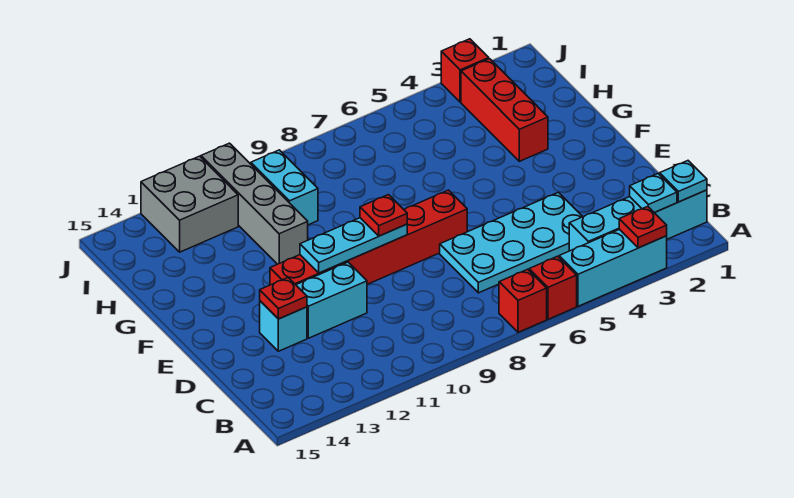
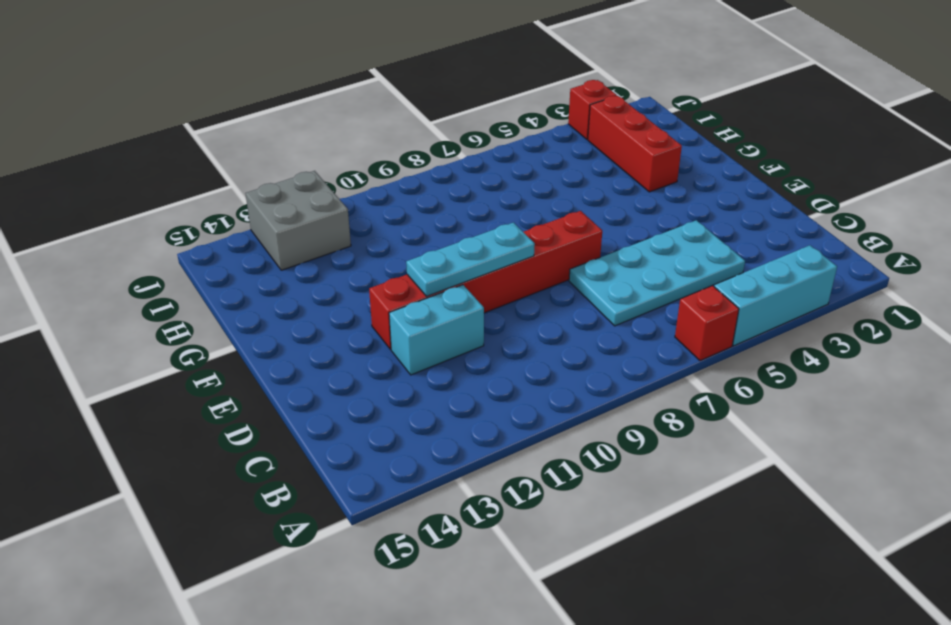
none -> red 1x1 brick [499,269,547,332]
none -> cyan 1x4 brick [569,190,707,251]
none -> cyan 1x1 brick [260,301,307,351]

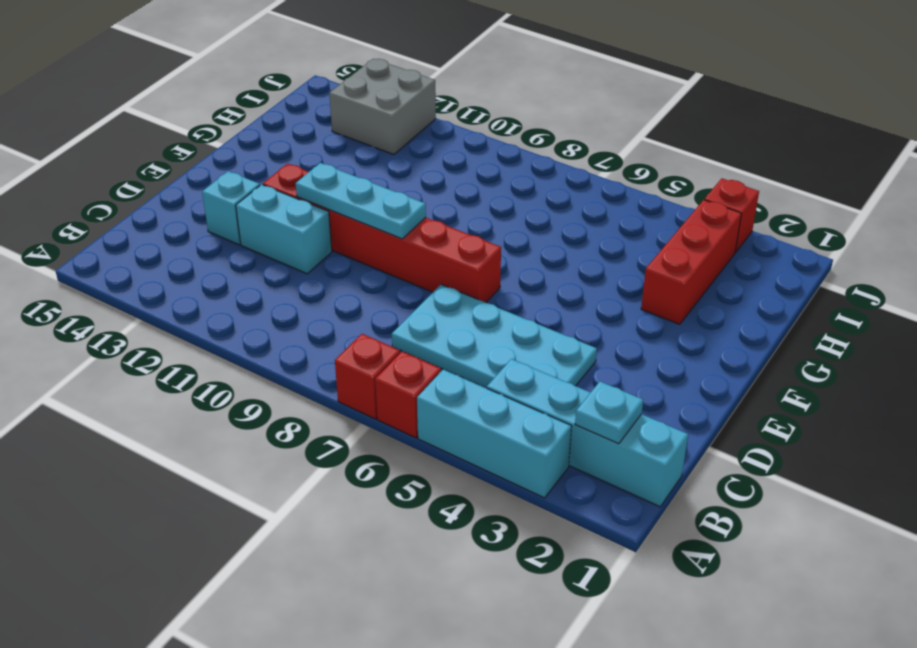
none -> grey 1x4 brick [201,143,308,264]
none -> cyan 1x2 brick [251,150,318,225]
none -> red 1x1 plate [619,206,667,248]

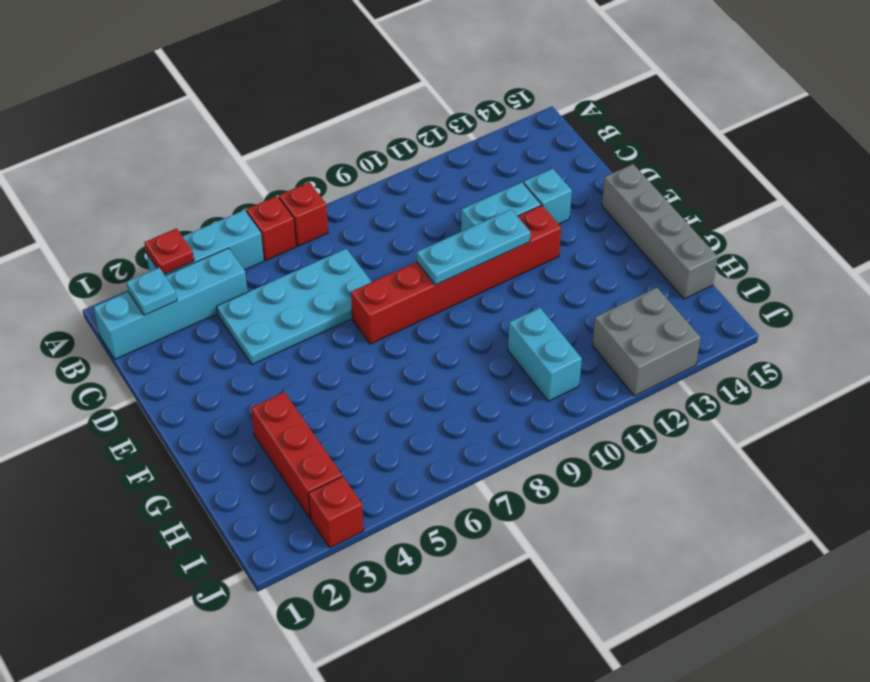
grey 1x4 brick [602,164,718,299] -> grey 1x4 brick moved to [201,143,308,264]
none -> cyan 1x1 plate [660,161,707,202]
none -> red 1x1 plate [260,278,307,319]
none -> red 1x1 plate [360,195,407,236]

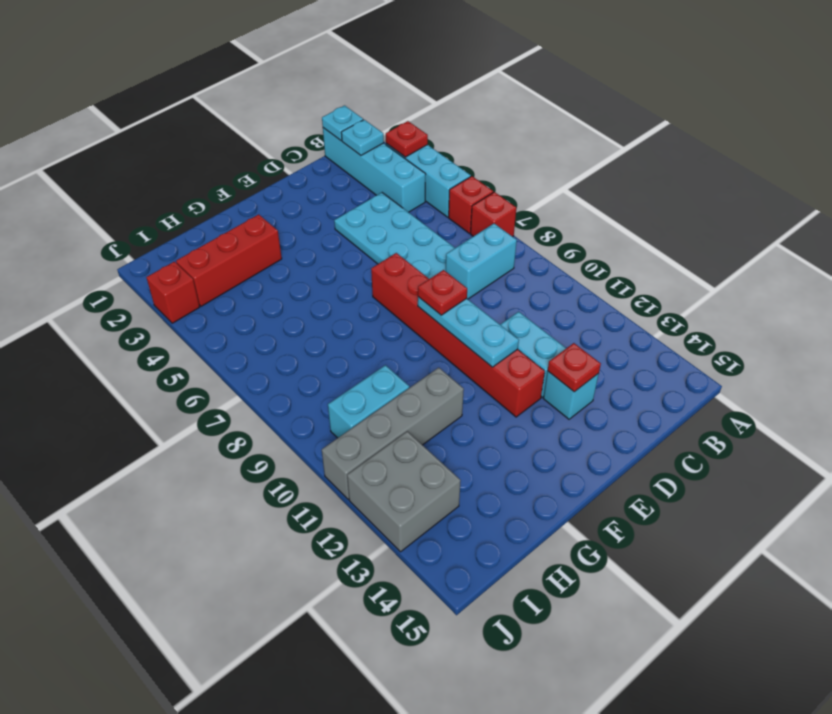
cyan 1x2 brick [446,224,517,299] -> none

